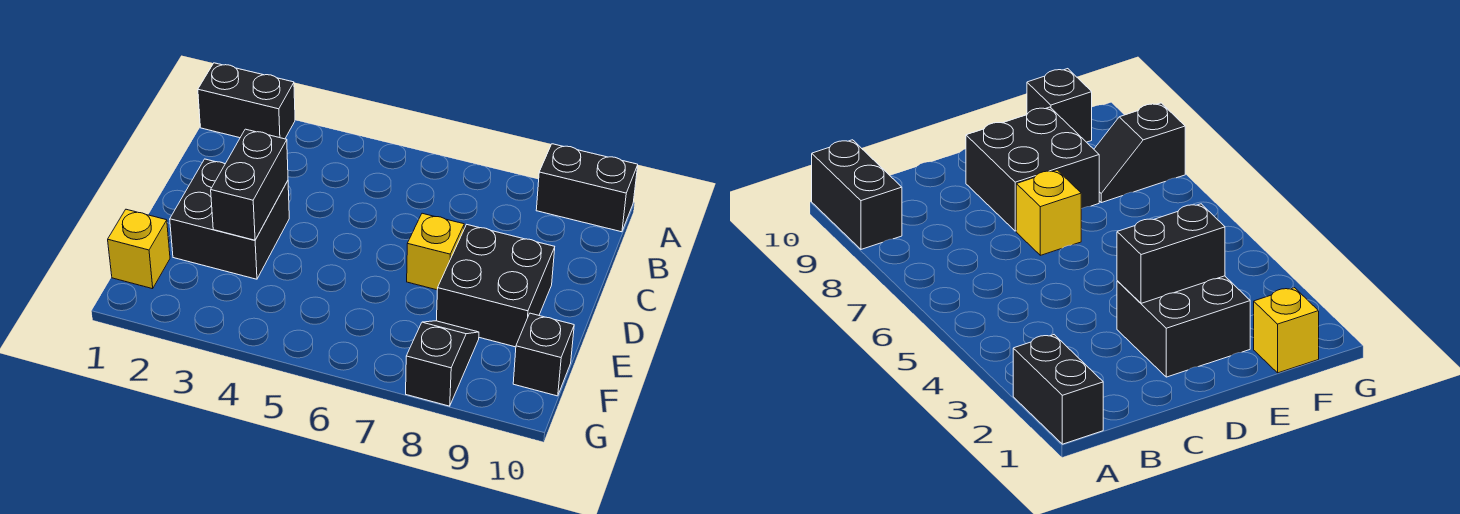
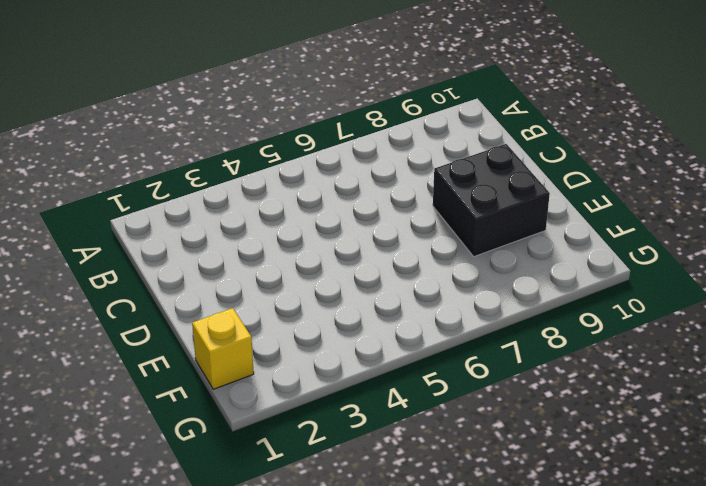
none -> black 1x2 brick [198,63,295,139]
none -> black 1x2 brick [536,144,638,232]

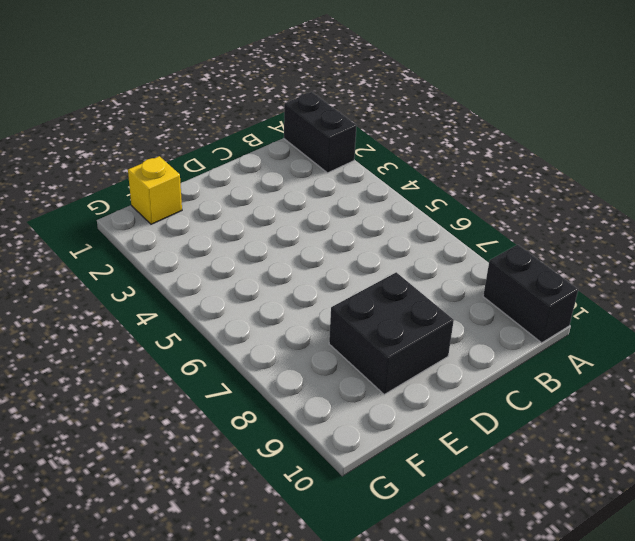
none -> black 2x2 brick [170,159,289,279]
none -> yellow 1x1 brick [407,213,464,290]

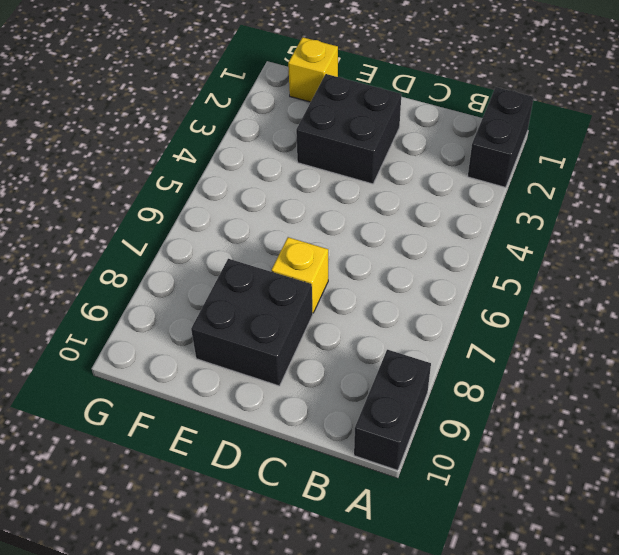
none -> black 1x2 slope [406,321,479,406]
none -> black 1x1 brick [513,313,574,396]

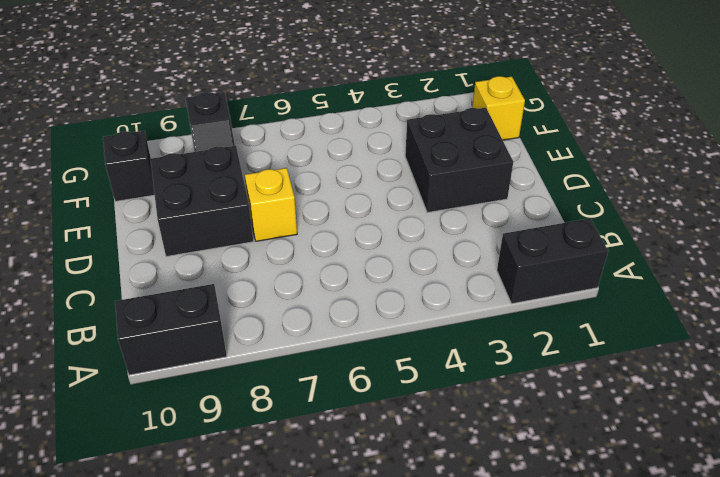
none -> black 1x2 brick [211,129,288,240]

